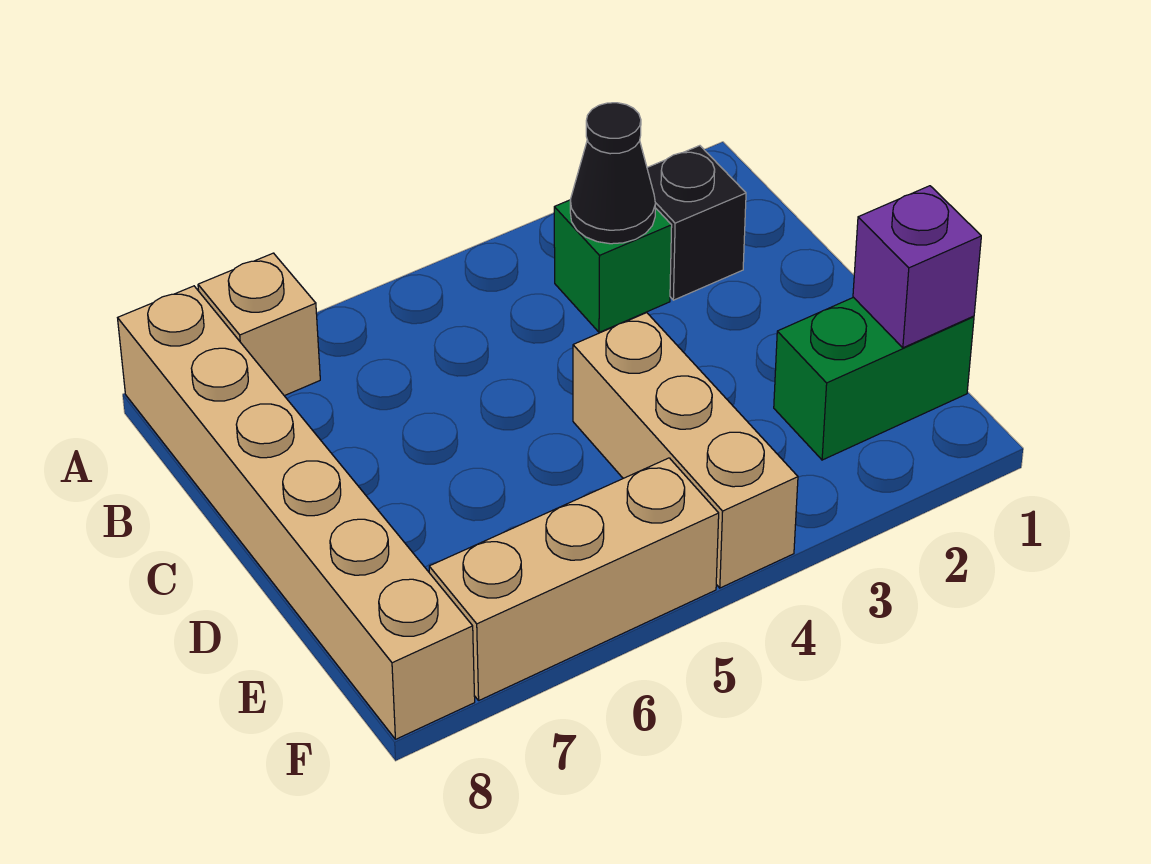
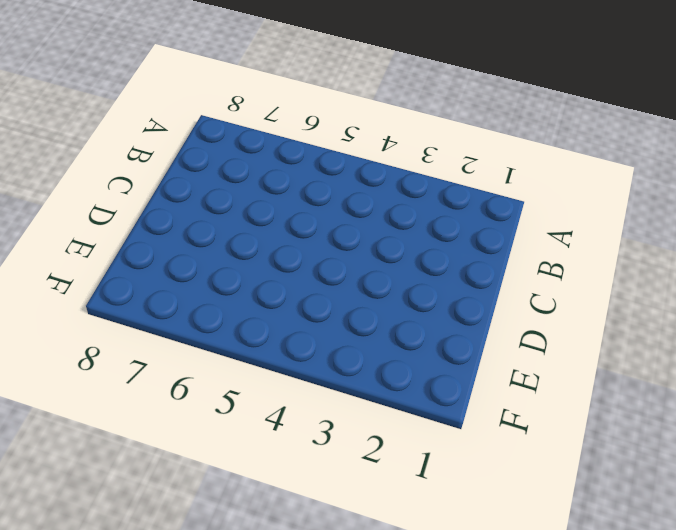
none -> tan 1x1 brick [198,253,320,396]
none -> tan 1x6 brick [118,286,475,739]

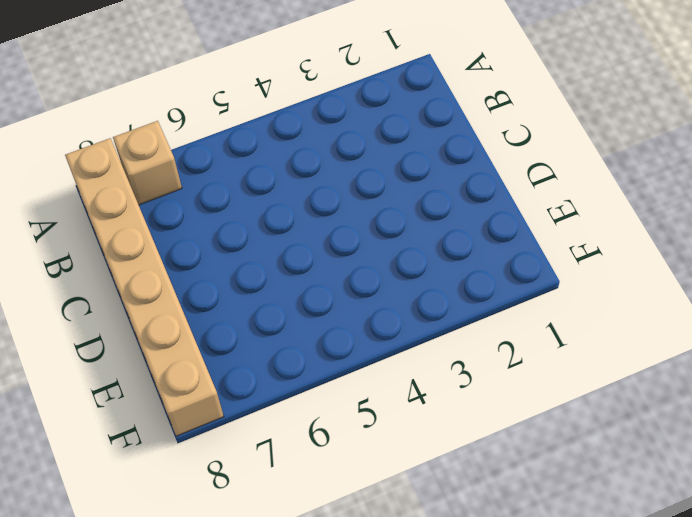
none -> black 1x1 brick [647,146,746,300]
none -> green 1x1 brick [554,200,672,332]

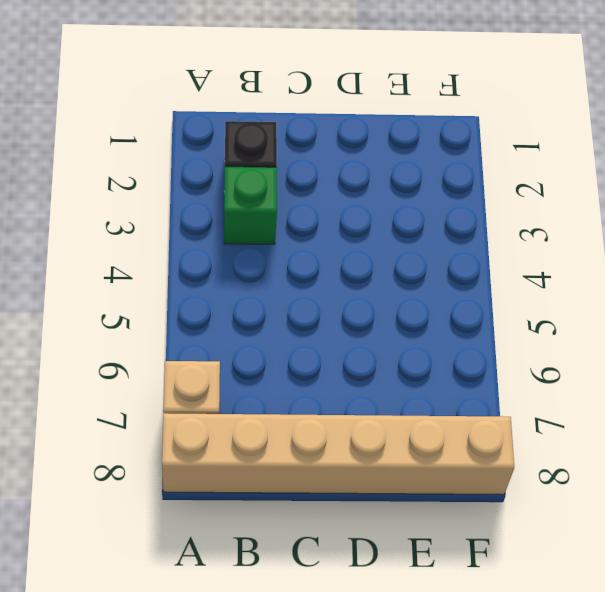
none -> tan 1x3 brick [573,313,798,588]
none -> green 1x2 brick [774,297,974,460]

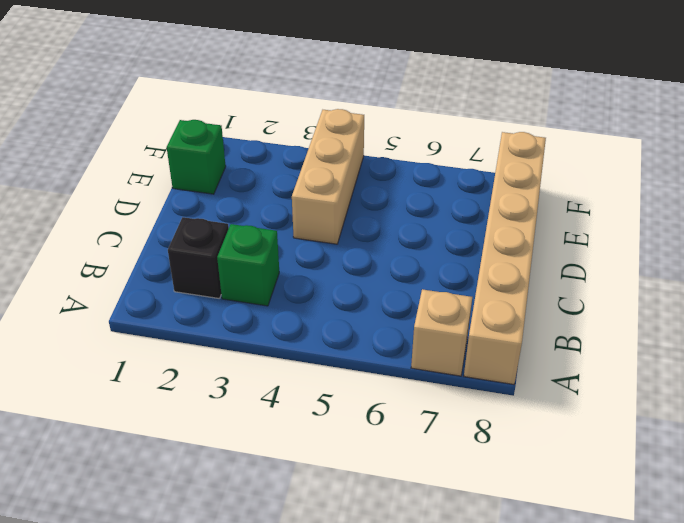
green 1x1 brick [167,120,226,194] -> green 1x2 brick [774,297,974,460]
none -> tan 1x3 brick [429,458,719,700]
none -> black 1x1 cone [570,103,655,244]

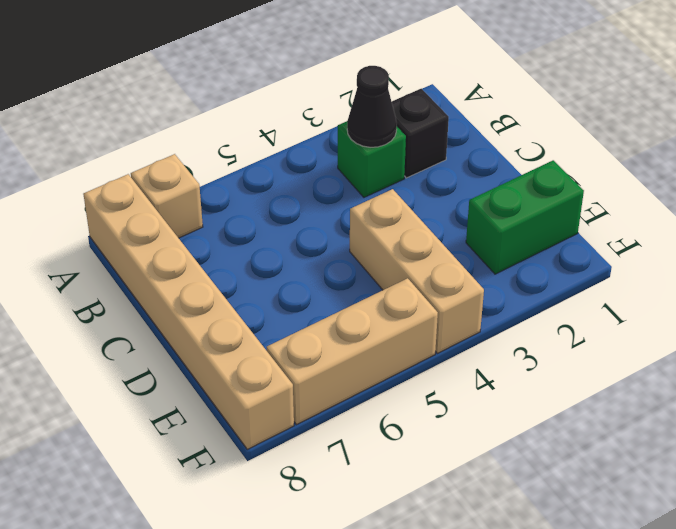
none -> purple 1x1 brick [853,186,981,348]

